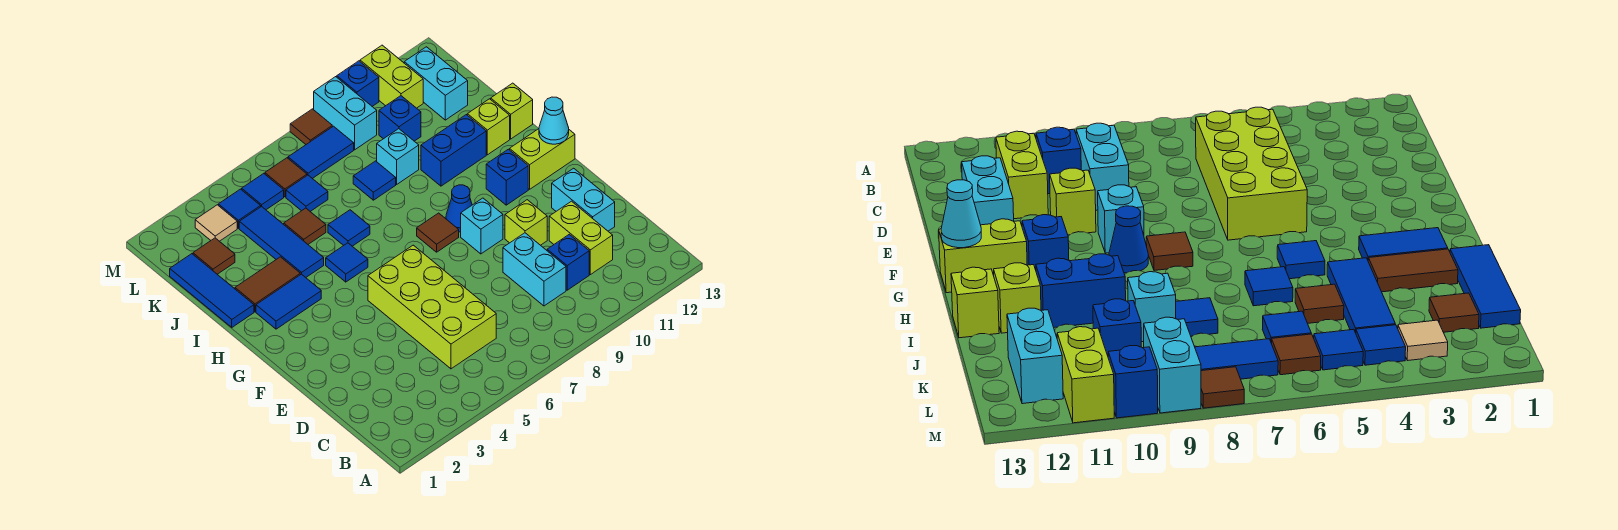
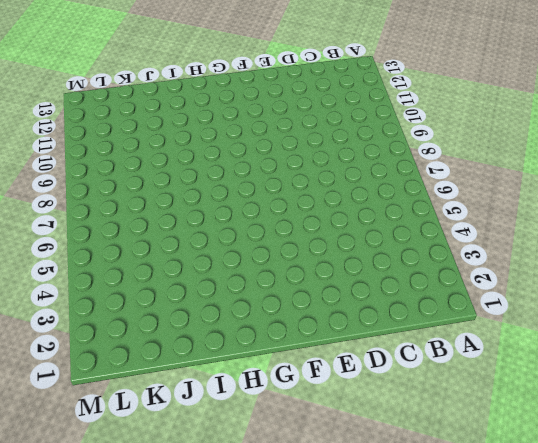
none -> lime 2x4 brick [368,245,496,369]
none -> cyan 1x2 brick [503,233,566,306]
none -> blue 1x1 brick [547,234,589,290]
none -> lime 1x2 brick [549,201,613,275]

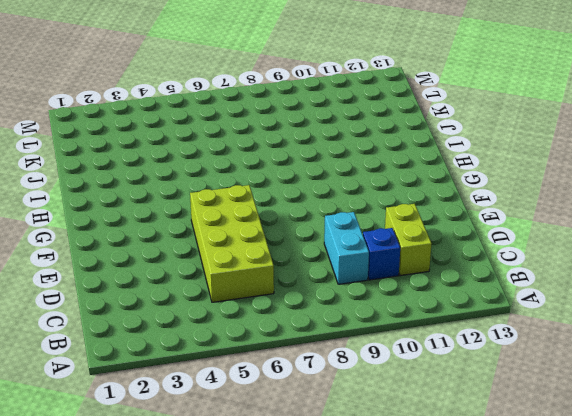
none -> cyan 1x2 brick [552,168,615,231]
none -> lime 1x1 brick [505,200,547,245]
none -> cyan 1x1 brick [461,198,503,254]
none -> brown 1x1 tile [417,213,459,252]

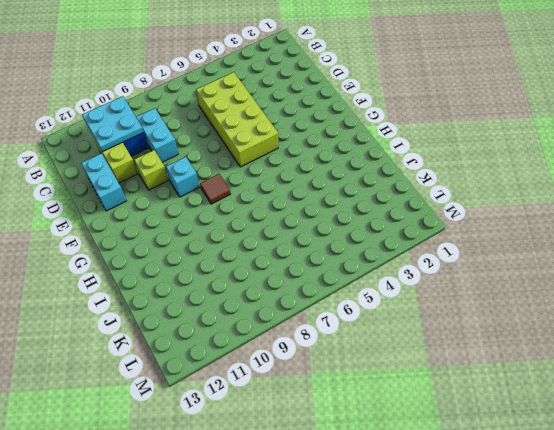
cyan 2x2 plate [82,96,144,152] -> none
none -> blue 1x1 cone [446,185,472,232]
none -> blue 1x1 brick [486,149,528,205]
none -> lime 1x2 brick [510,129,575,189]
none -> blue 1x2 tile [256,274,321,329]

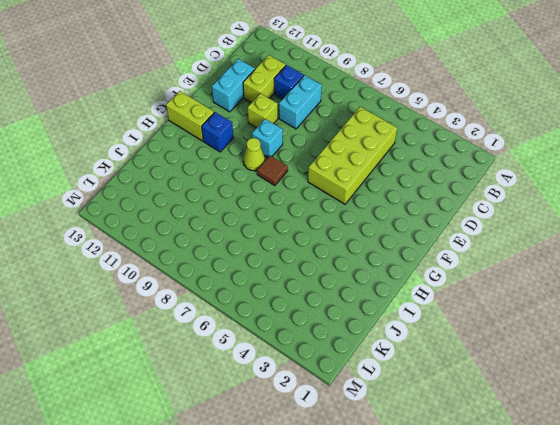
lime 1x1 cone [243,138,265,171] -> blue 1x1 cone [446,185,472,232]
none -> blue 1x2 tile [256,274,321,329]
none -> blue 1x1 tile [326,243,368,282]
none -> blue 1x3 tile [170,254,254,327]
none -> brown 1x2 tile [235,257,300,312]

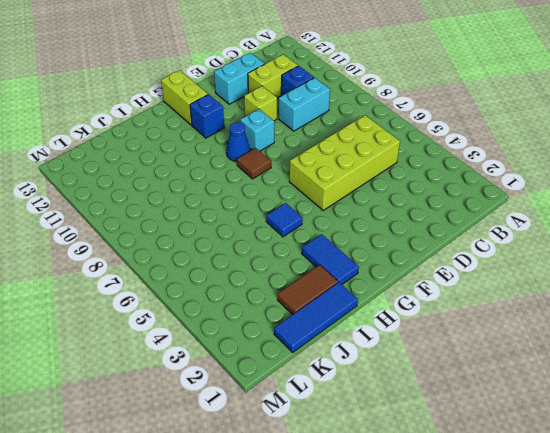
brown 1x2 tile [278,265,338,315] -> brown 1x2 tile turned to [235,257,300,312]
none -> blue 1x3 tile [239,206,324,277]
none -> blue 1x1 tile [328,210,370,246]
none -> blue 1x2 brick [421,115,486,186]
none -> lime 1x1 brick [467,99,510,155]

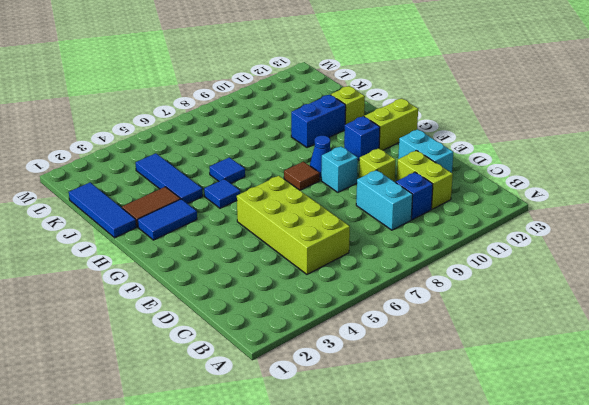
none -> lime 1x1 brick [491,83,533,139]
none -> brown 1x1 tile [284,208,326,244]
none -> blue 1x1 tile [353,161,396,200]
none -> cyan 1x1 brick [377,129,419,184]

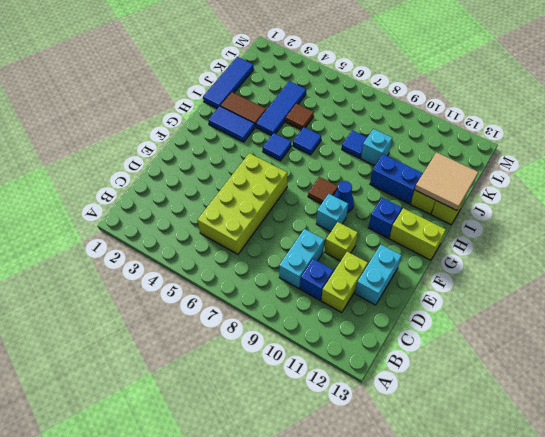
tan 2x2 tile [415,152,478,211] -> none
none -> brown 1x1 tile [193,238,235,274]
none -> blue 1x1 tile [286,175,328,211]
none -> blue 1x1 brick [379,96,421,141]
none -> cyan 1x2 brick [404,47,468,120]

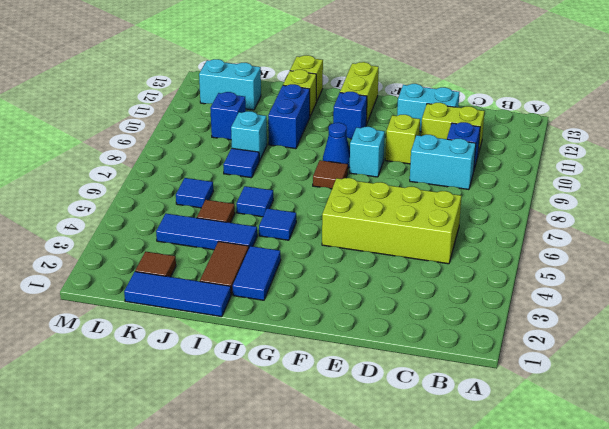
none -> tan 1x1 tile [195,205,237,241]
none -> blue 1x1 tile [218,189,261,228]
none -> blue 1x1 tile [242,173,284,210]
none -> brown 1x1 tile [265,158,307,197]

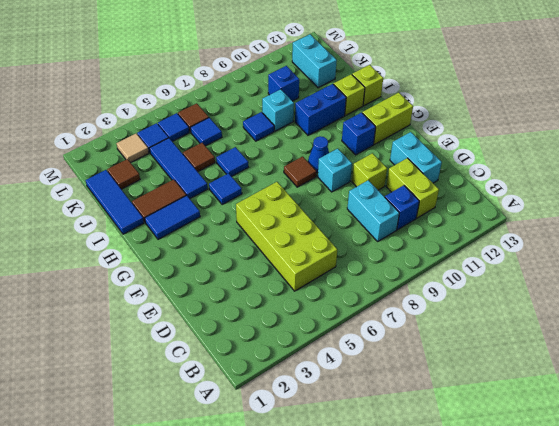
none -> blue 1x2 tile [288,126,354,179]
none -> cyan 1x2 brick [314,77,377,150]
none -> lime 1x2 brick [360,45,423,108]
none -> brown 1x1 tile [290,109,332,144]

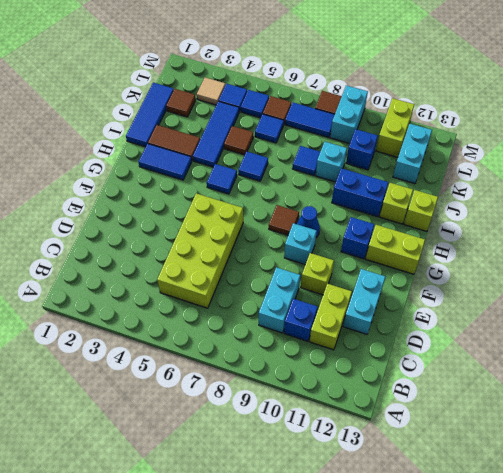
none -> blue 1x1 brick [337,61,379,107]
none -> cyan 1x1 cone [539,97,569,144]

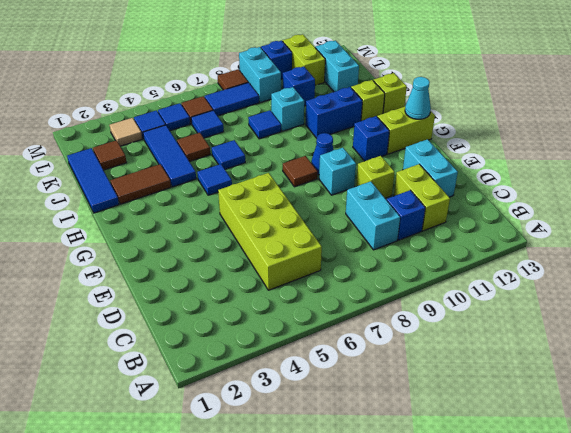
none -> blue 1x2 tile [256,274,321,329]

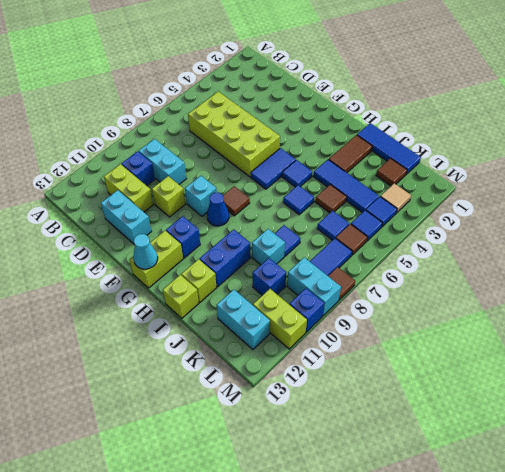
blue 1x2 tile [251,148,296,189] -> blue 1x2 tile moved to [256,274,321,329]

